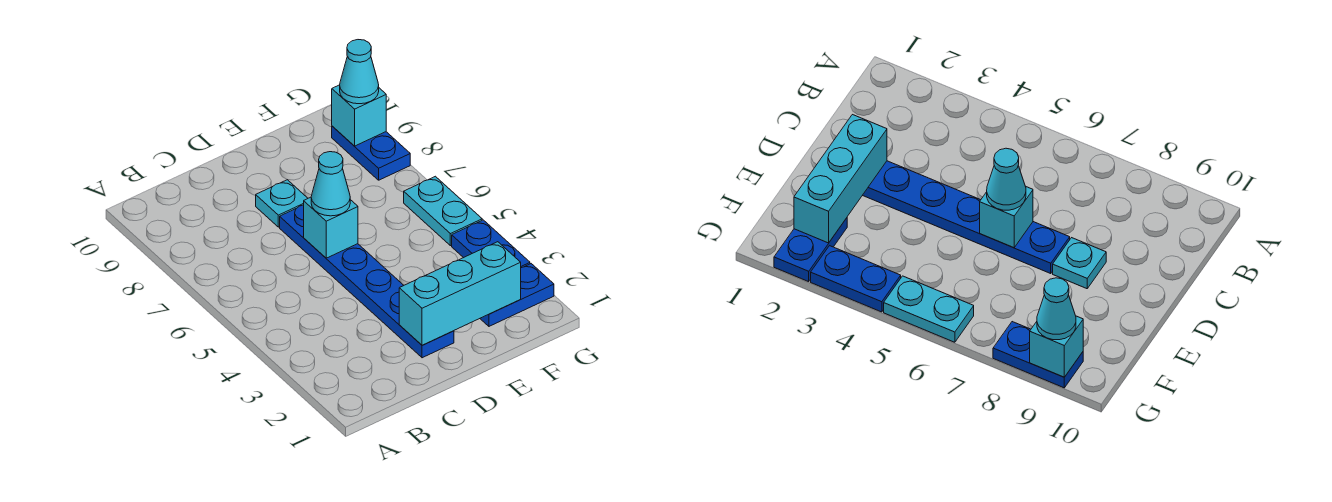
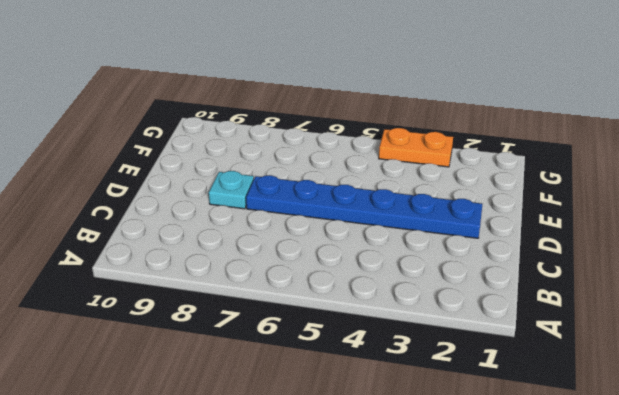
orange 1x2 plate [379,128,453,167] -> blue 1x2 plate [452,220,530,268]
none -> blue 1x2 plate [480,264,554,326]
none -> cyan 1x2 plate [404,176,482,246]

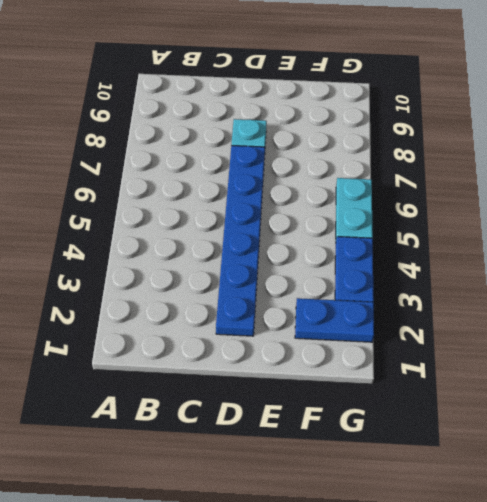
none -> blue 1x2 plate [332,126,410,180]
none -> cyan 1x3 brick [399,242,521,345]

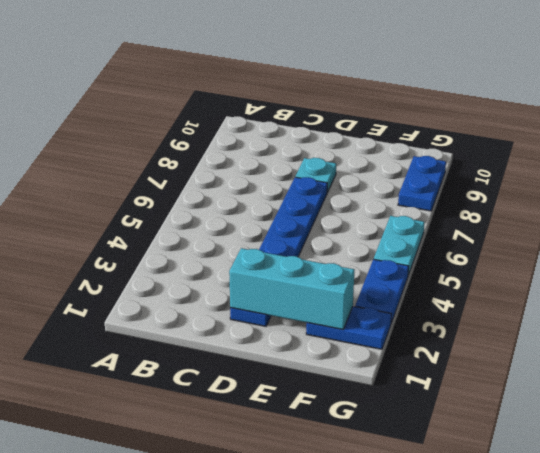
none -> cyan 1x1 brick [304,197,358,258]
none -> cyan 1x1 brick [332,85,386,146]

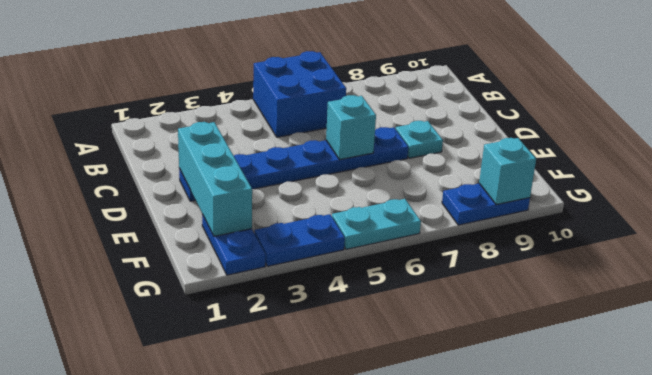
blue 2x2 brick [253,51,346,137] -> none
none -> cyan 1x1 cone [311,152,350,216]
none -> cyan 1x1 cone [340,40,379,104]

